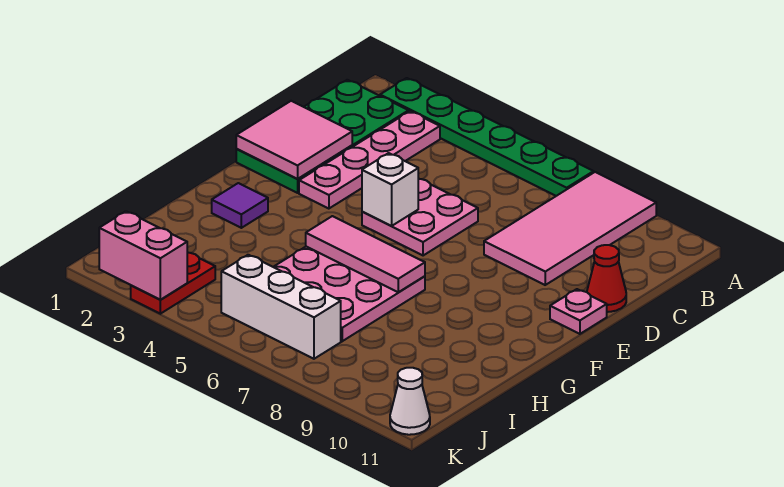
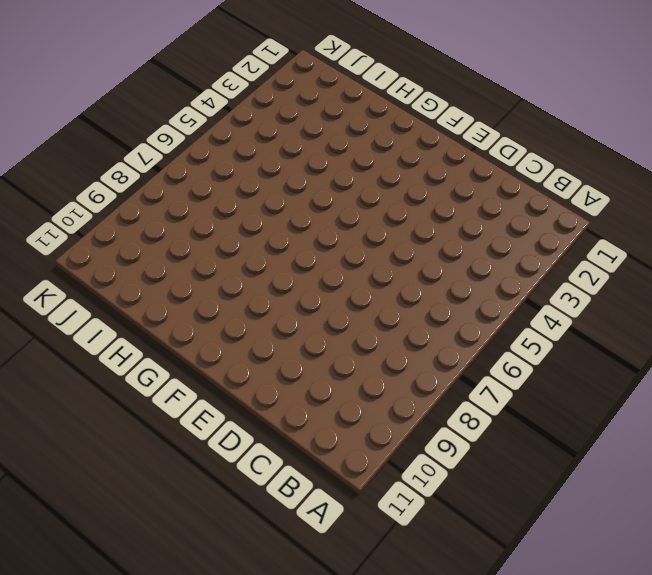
none -> green 1x6 plate [380,78,594,196]
none -> pink 2x4 tile [484,172,656,285]
none -> green 2x4 plate [236,80,409,193]

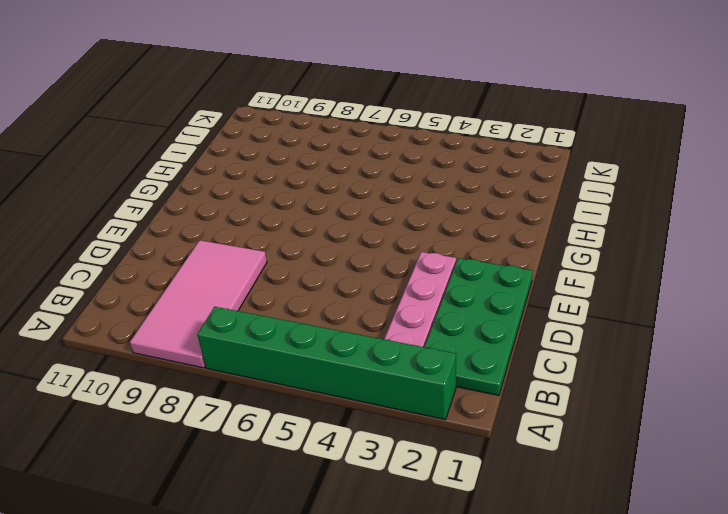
green 1x6 brick [197,307,456,420] -> green 1x6 plate [380,78,594,196]
none -> pink 2x2 plate [362,178,478,256]
none -> red 1x1 cone [587,245,626,312]
none -> pink 1x1 plate [550,289,607,334]

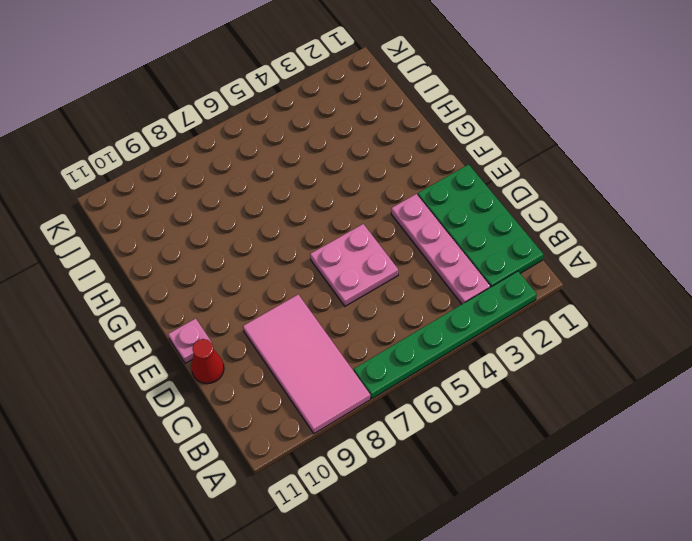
none -> purple 1x1 tile [212,183,268,228]
none -> pink 3x3 plate [274,247,425,341]
none -> red 1x2 plate [131,253,215,314]

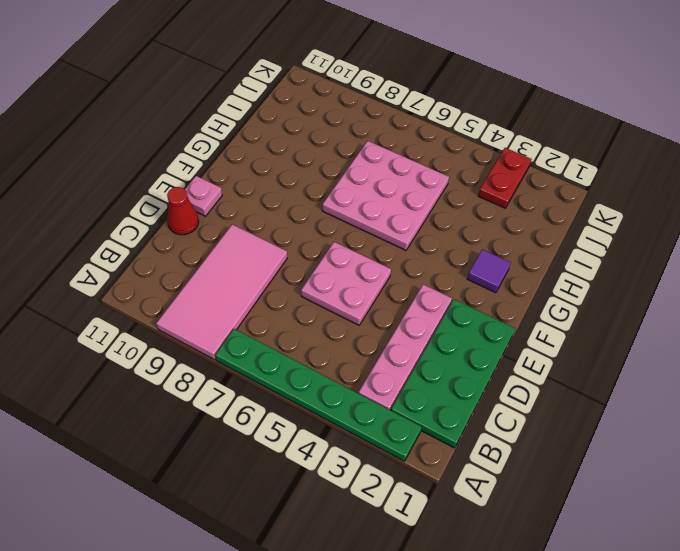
none -> white 1x3 brick [221,255,341,359]
none -> white 1x1 cone [390,368,430,435]
none -> pink 2x2 tile [236,101,352,179]

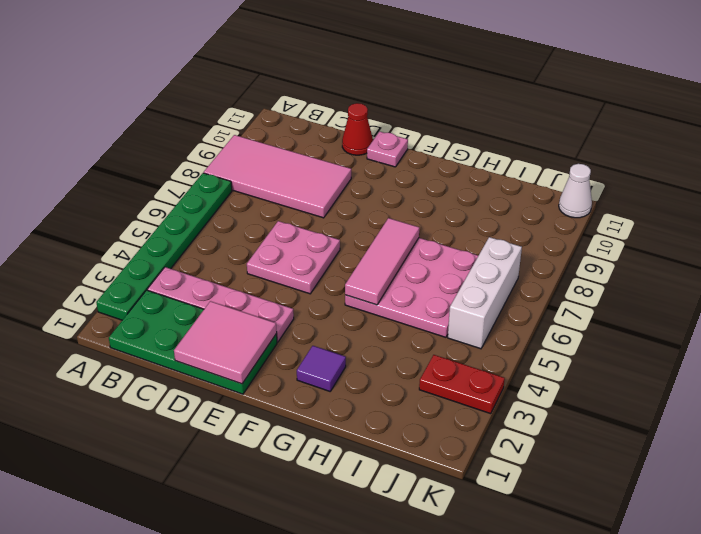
none -> white 1x1 brick [362,153,418,226]
none -> pink 1x2 brick [99,211,188,300]

